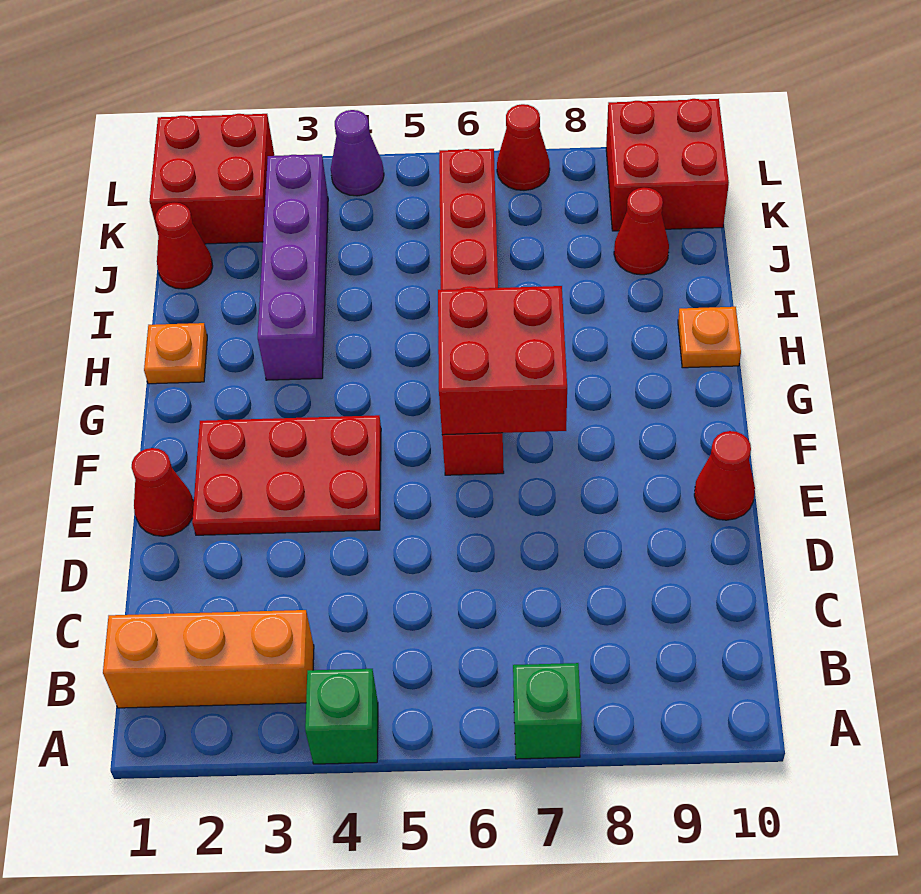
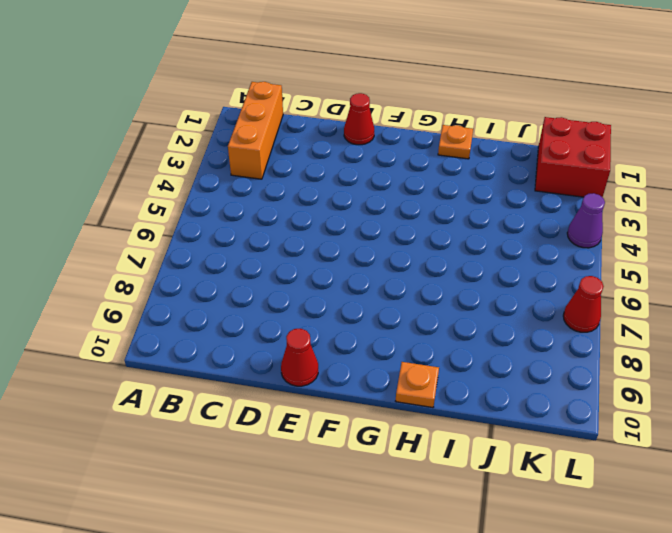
none -> green 1x1 brick [305,669,378,764]
none -> green 1x1 brick [513,663,582,759]
none -> red 2x3 plate [192,415,381,535]

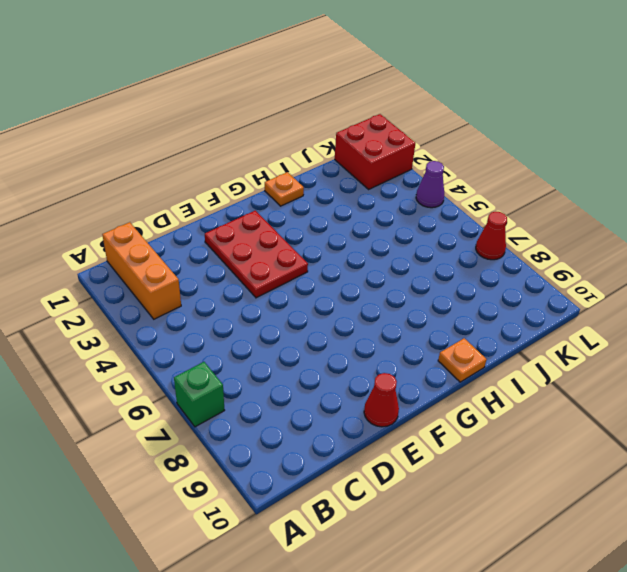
none -> green 1x1 brick [305,669,378,764]
none -> red 1x1 cone [132,448,194,536]
none -> red 1x6 brick [439,149,504,475]

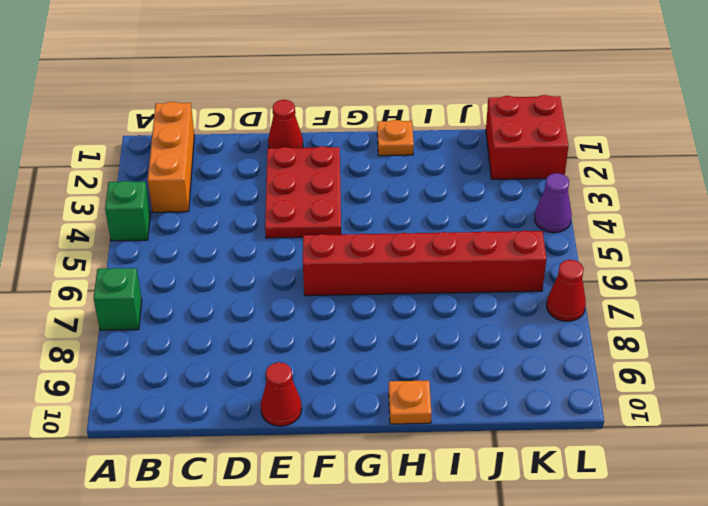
none -> purple 1x4 brick [258,154,328,380]
none -> red 1x1 cone [155,203,213,289]
none -> red 1x1 cone [614,188,669,275]

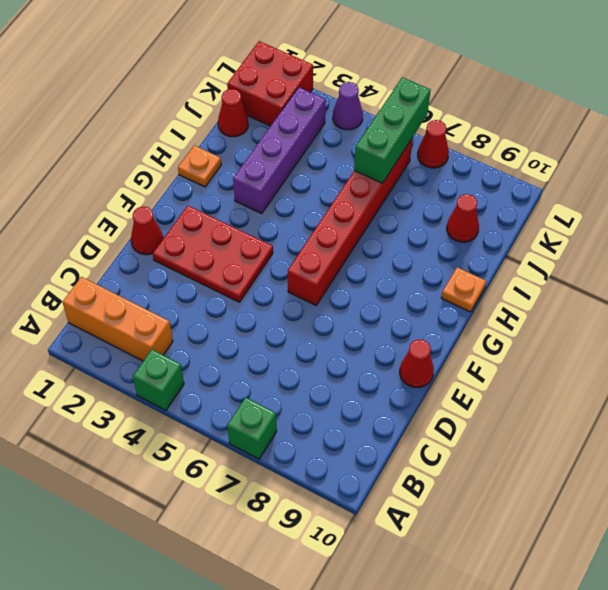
green 1x3 brick [354,77,430,183] -> none
none -> red 2x2 brick [606,99,729,231]
none -> red 2x2 brick [438,286,567,435]

